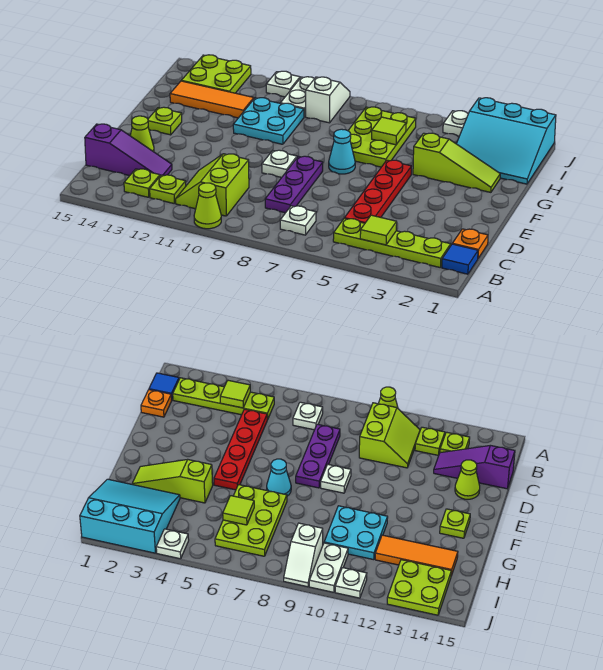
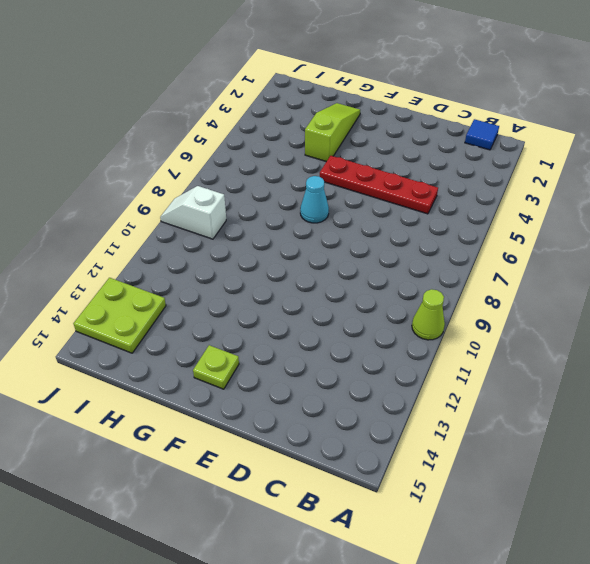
none -> lime 1x4 plate [333,218,451,268]
none -> white 1x1 plate [280,206,316,235]
none -> lime 2x2 slope [176,154,249,216]

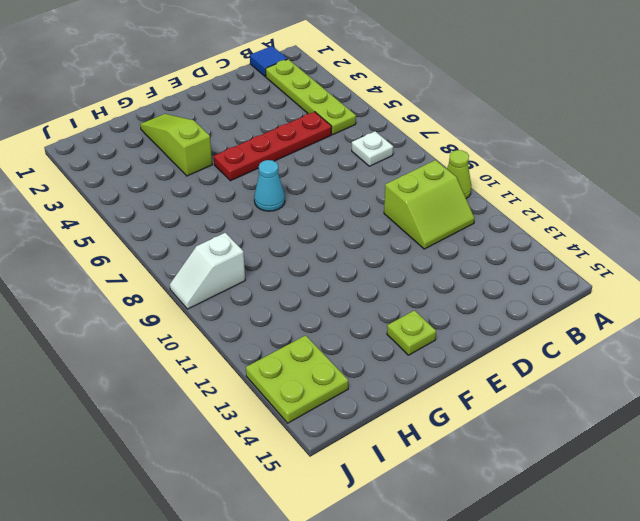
none -> lime 1x1 plate [150,175,186,203]
none -> lime 1x1 plate [124,169,160,197]
none -> orange 1x1 plate [452,229,488,258]

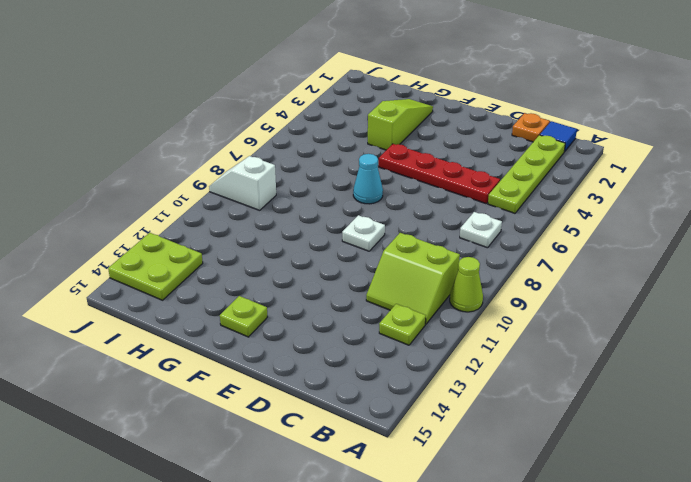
none -> lime 1x1 plate [124,169,160,197]
none -> purple 1x3 plate [265,156,323,213]
none -> purple 1x3 slope [85,124,172,176]

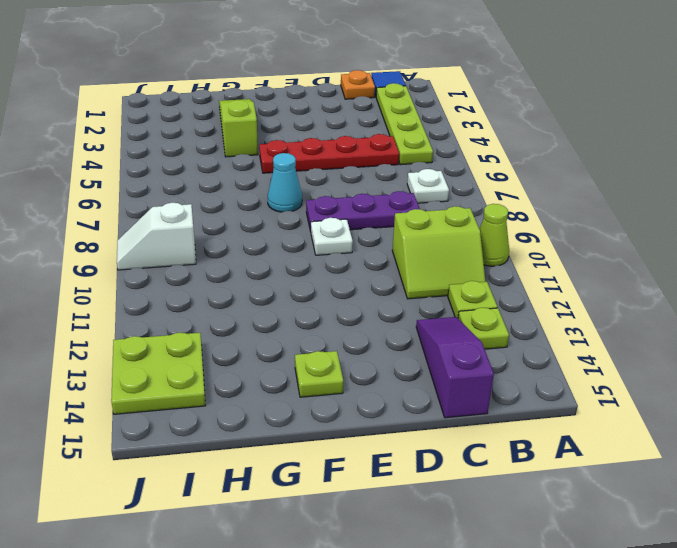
none -> lime 1x1 cone [130,116,154,152]
none -> lime 2x3 plate [348,107,416,167]
none -> cyan 2x2 plate [233,98,304,144]

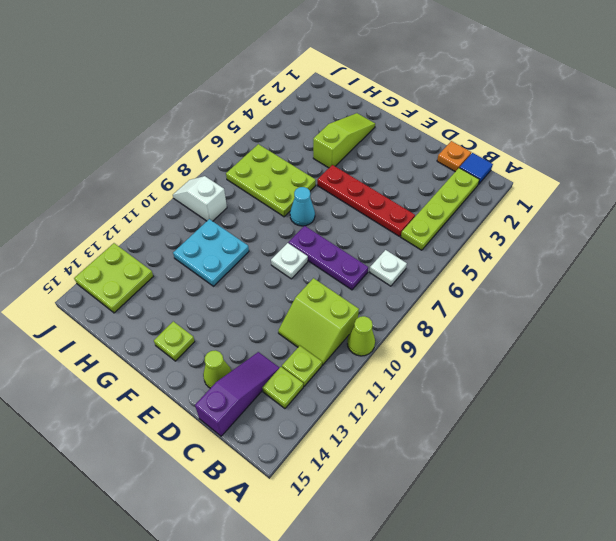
none -> cyan 3x3 slope [457,98,556,184]
none -> orange 1x3 tile [170,81,254,118]
none -> white 1x2 plate [281,77,315,117]

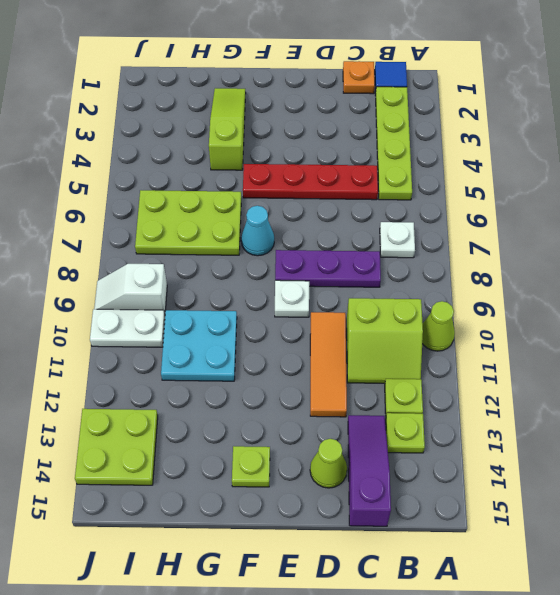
orange 1x3 tile [310,312,347,417] -> orange 1x3 tile moved to [170,81,254,118]
none -> cyan 3x3 slope [457,98,556,184]
none -> white 1x1 plate [443,111,468,136]
none -> white 1x1 plate [266,71,300,97]

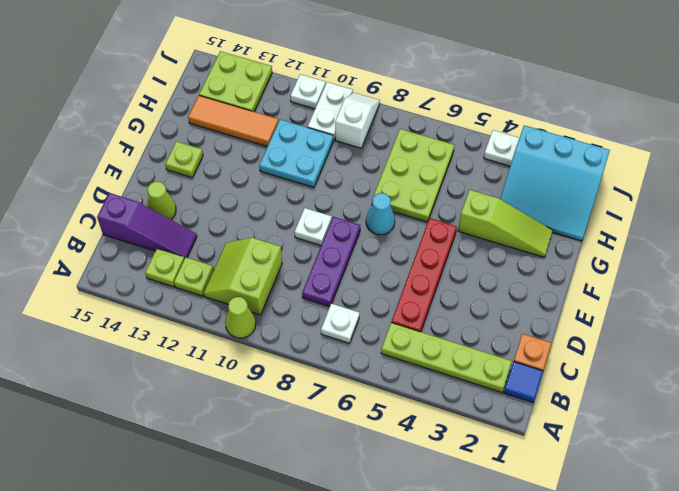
none -> lime 1x1 tile [360,215,397,245]
none -> lime 1x1 tile [372,117,406,145]

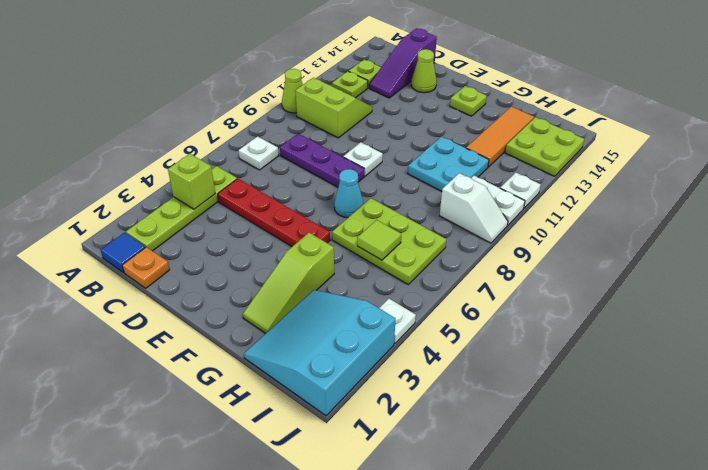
lime 1x1 brick [168,154,215,209] -> lime 1x1 tile [360,215,397,245]

